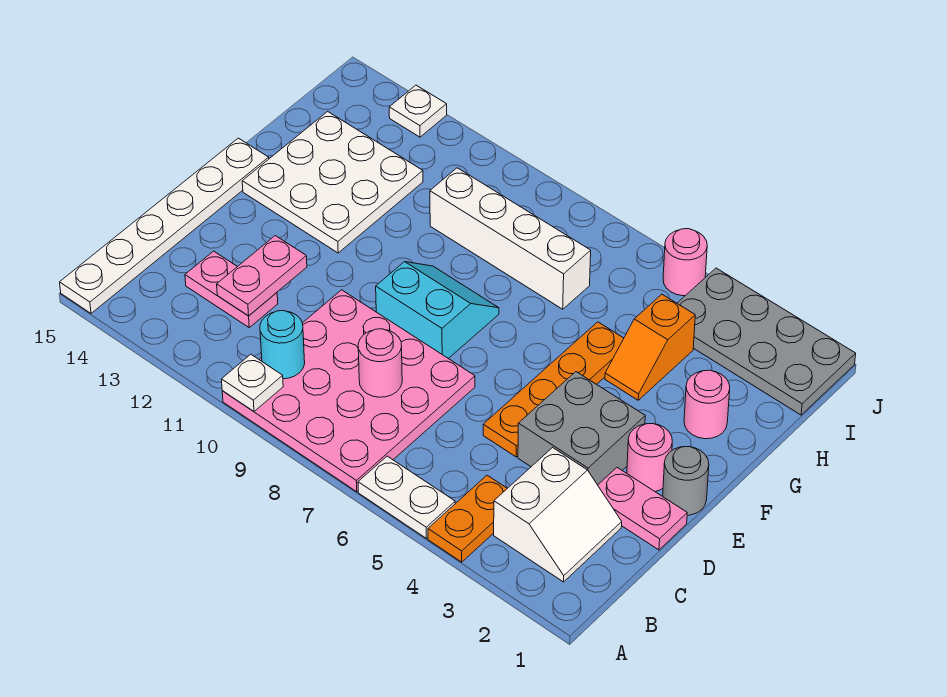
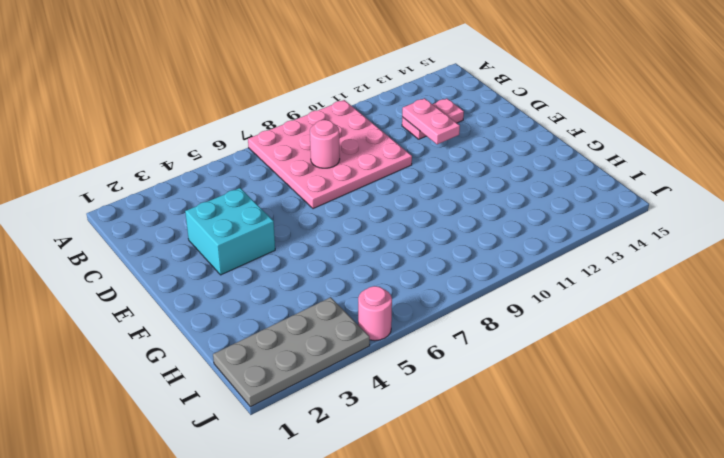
cyan 2x2 brick [185,188,275,275] -> grey 2x2 brick [518,372,645,485]
none -> orange 1x2 plate [428,475,507,562]
none -> white 1x2 plate [358,456,455,538]
none -> white 1x6 plate [60,138,269,313]

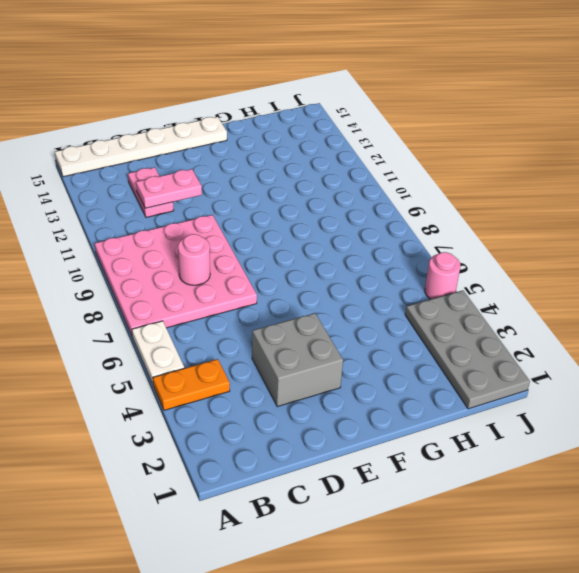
none -> white 2x2 slope [494,448,622,582]
none -> pink 1x2 plate [598,468,687,550]
none -> orange 1x4 plate [483,322,624,457]

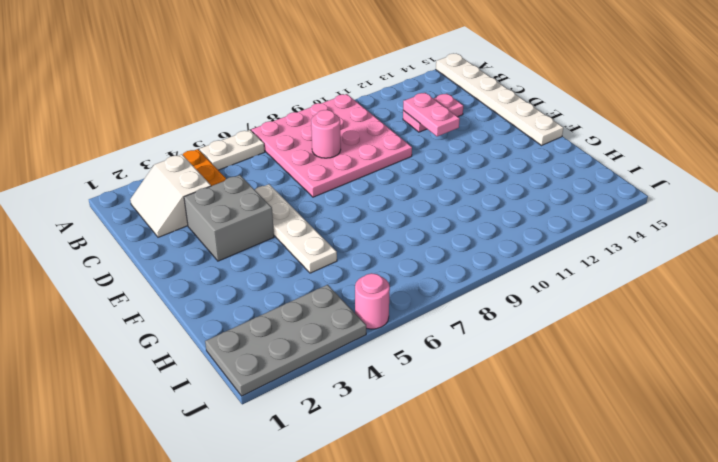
white 1x4 plate [255,184,337,273] -> orange 1x4 plate [483,322,624,457]
none -> pink 1x2 plate [598,468,687,550]
none -> grey 1x1 round brick [663,447,709,515]
none -> pink 1x1 round brick [627,424,672,492]

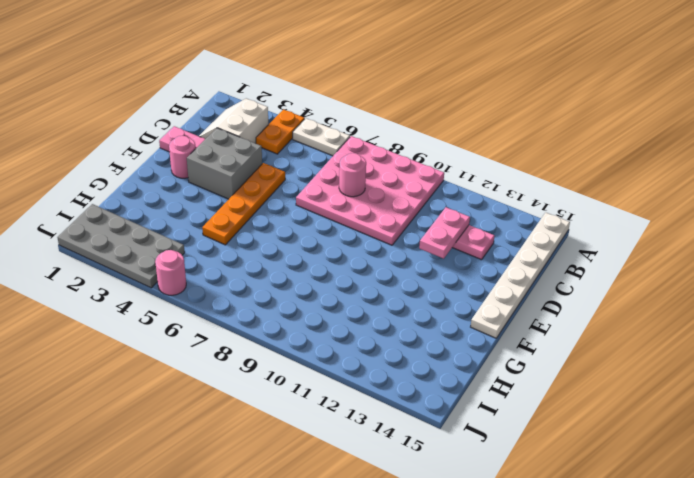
none -> grey 1x1 round brick [663,447,709,515]
none -> cyan 2x2 slope [376,262,499,359]
none -> white 3x3 plate [242,112,423,253]

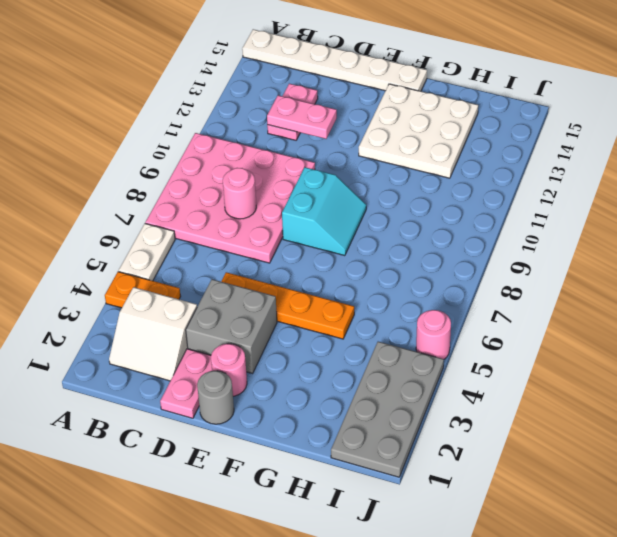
none -> pink 1x1 round brick [684,370,730,439]
none -> orange 1x2 slope [605,294,695,400]
none -> white 1x4 brick [430,168,591,309]

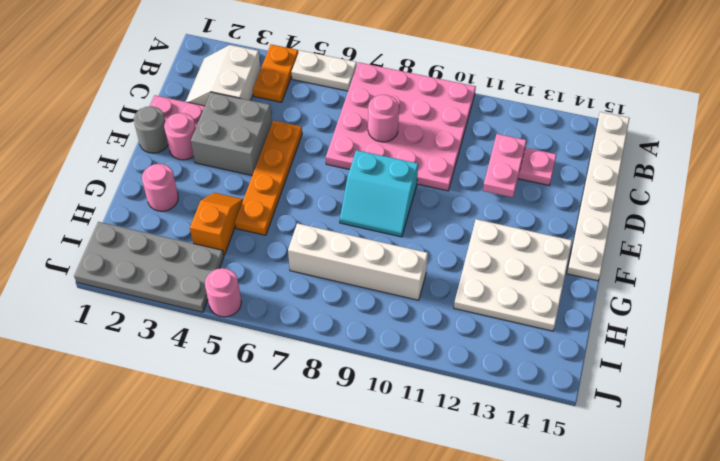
none -> white 1x1 plate [389,85,447,137]
none -> white 1x1 plate [222,354,283,411]
none -> cyan 1x1 round brick [260,311,305,379]

